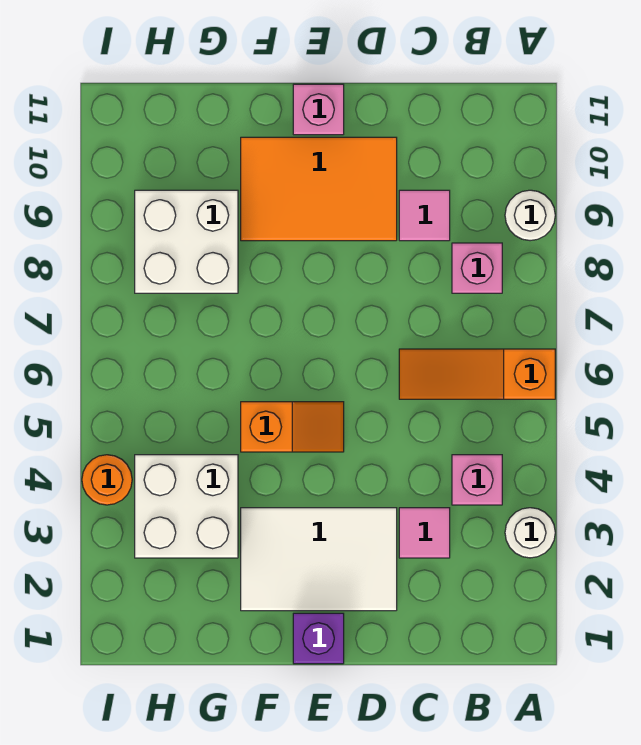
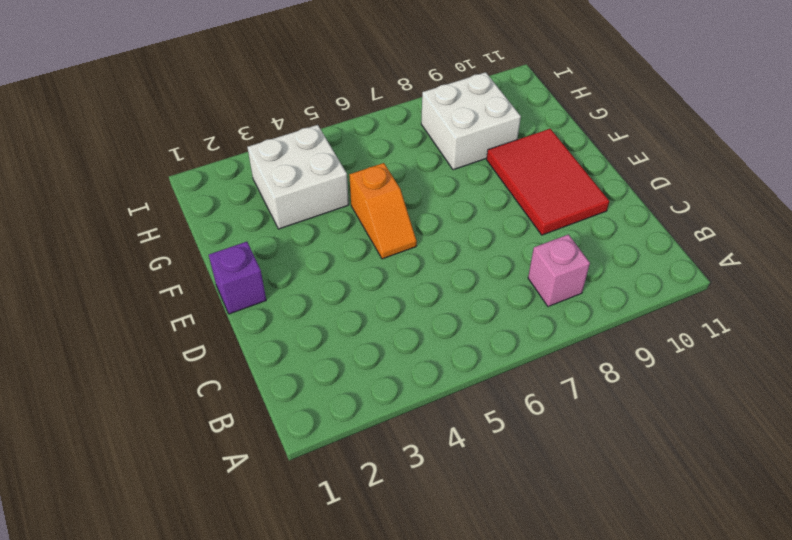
red 2x3 tile [487,129,609,235] -> orange 2x3 tile [241,137,397,241]
none -> white 1x1 round brick [505,508,555,558]
none -> orange 1x3 slope [399,349,555,399]
none -> white 1x1 round brick [505,190,555,241]

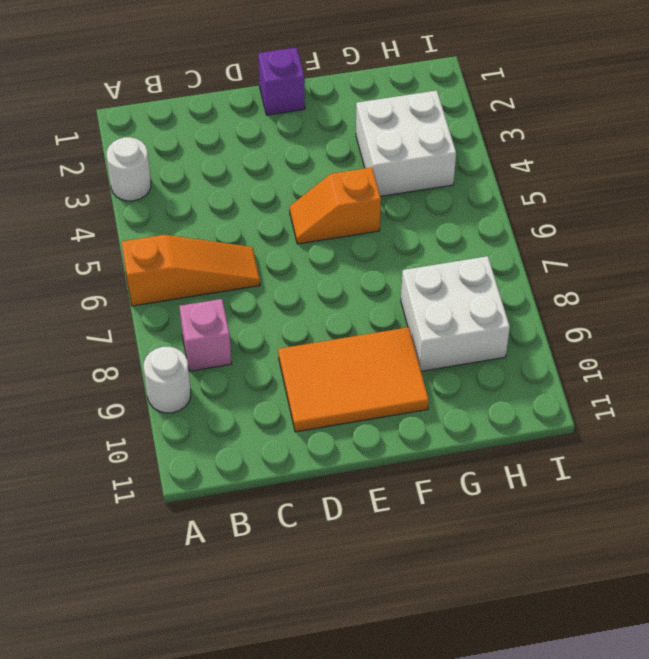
none -> pink 1x1 brick [452,455,502,505]
none -> pink 1x1 tile [399,508,450,558]
none -> pink 1x1 tile [399,190,450,241]

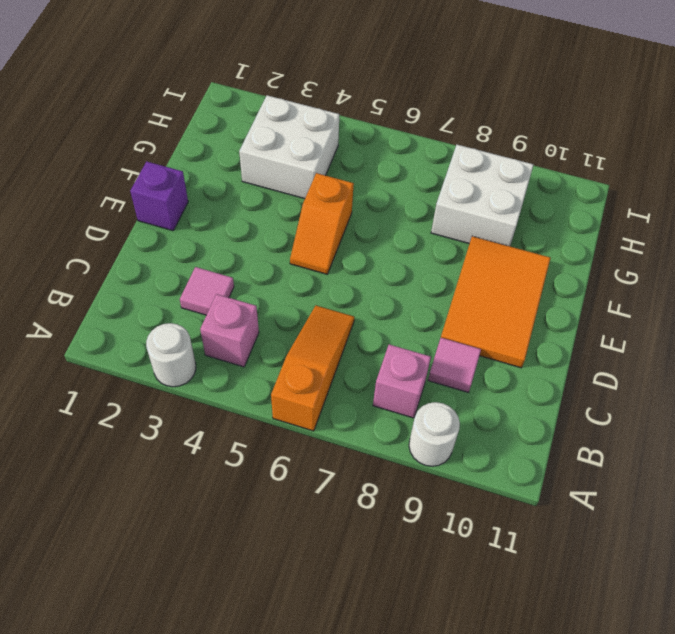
none -> white 2x3 tile [241,508,397,611]
none -> pink 1x1 brick [293,84,344,135]
none -> orange 1x1 round brick [82,455,132,505]

